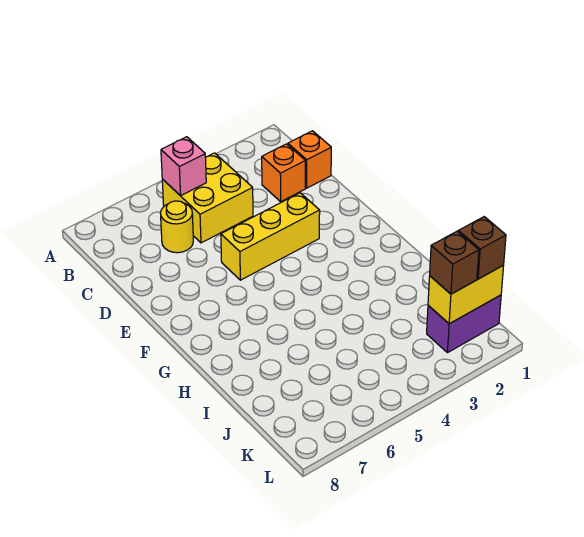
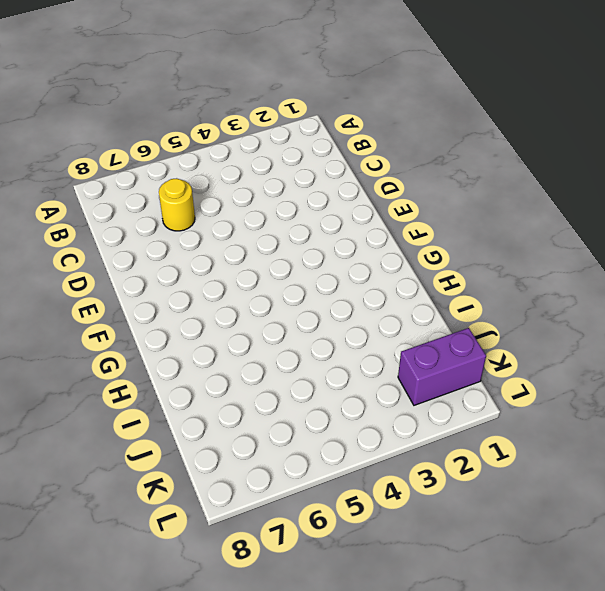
none -> yellow 2x2 brick [162,153,253,243]
none -> orange 1x1 brick [288,131,331,188]

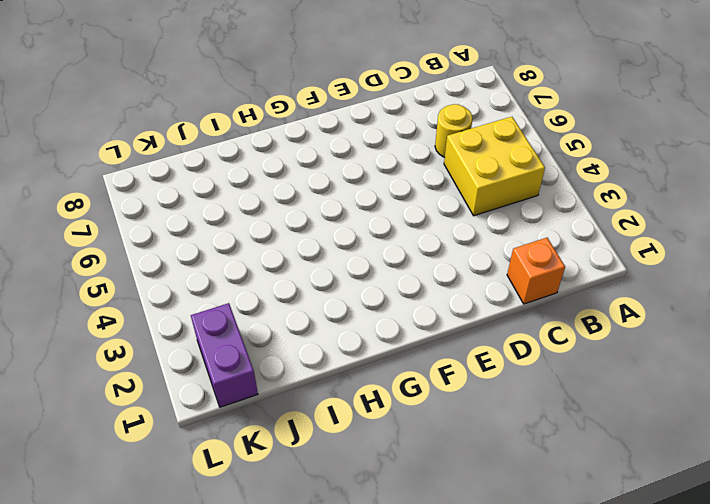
none -> orange 1x1 brick [262,144,305,201]
none -> yellow 1x3 brick [221,193,320,280]

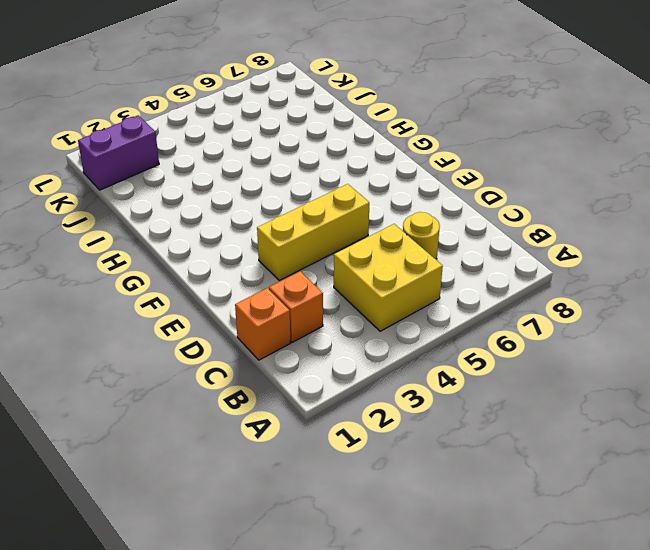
none -> pink 1x1 brick [161,137,206,196]
none -> yellow 1x2 brick [428,265,504,324]

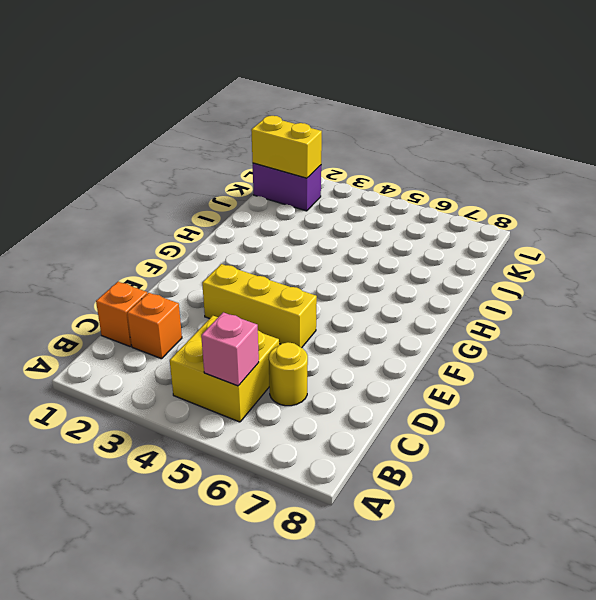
none -> brown 1x1 brick [458,217,506,279]
none -> brown 1x1 brick [430,231,479,294]

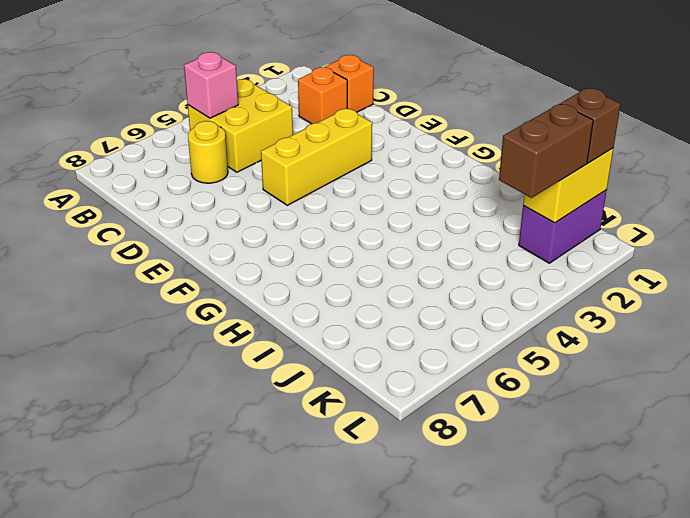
brown 1x2 brick [499,104,593,198] -> brown 1x1 brick [430,231,479,294]

